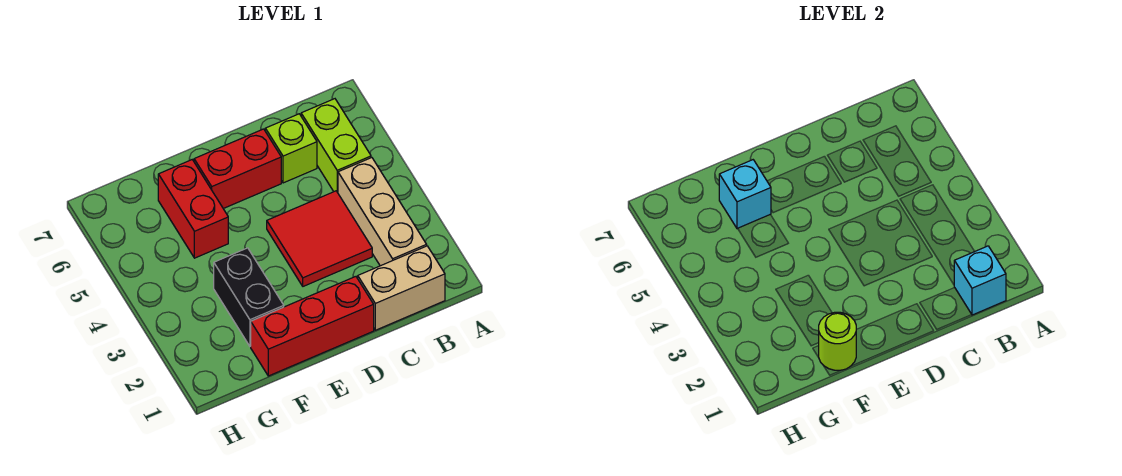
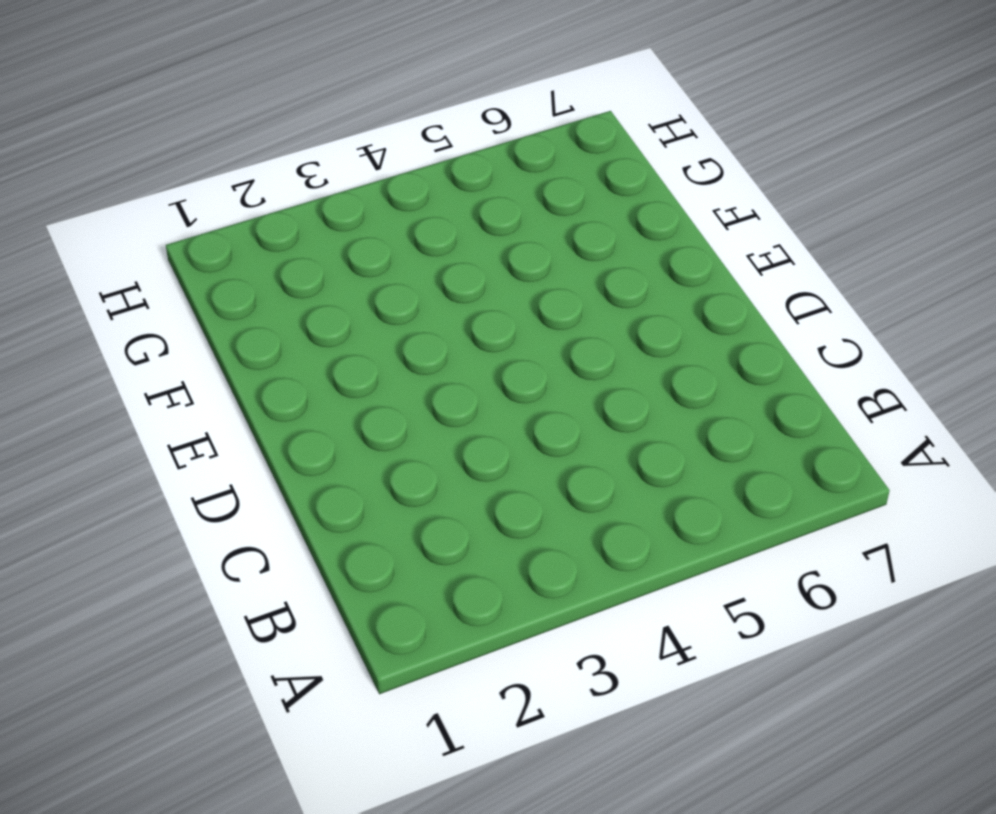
none -> tan 1x2 brick [358,246,445,330]
none -> tan 1x3 brick [338,158,427,266]
none -> lime 1x2 brick [301,99,371,193]

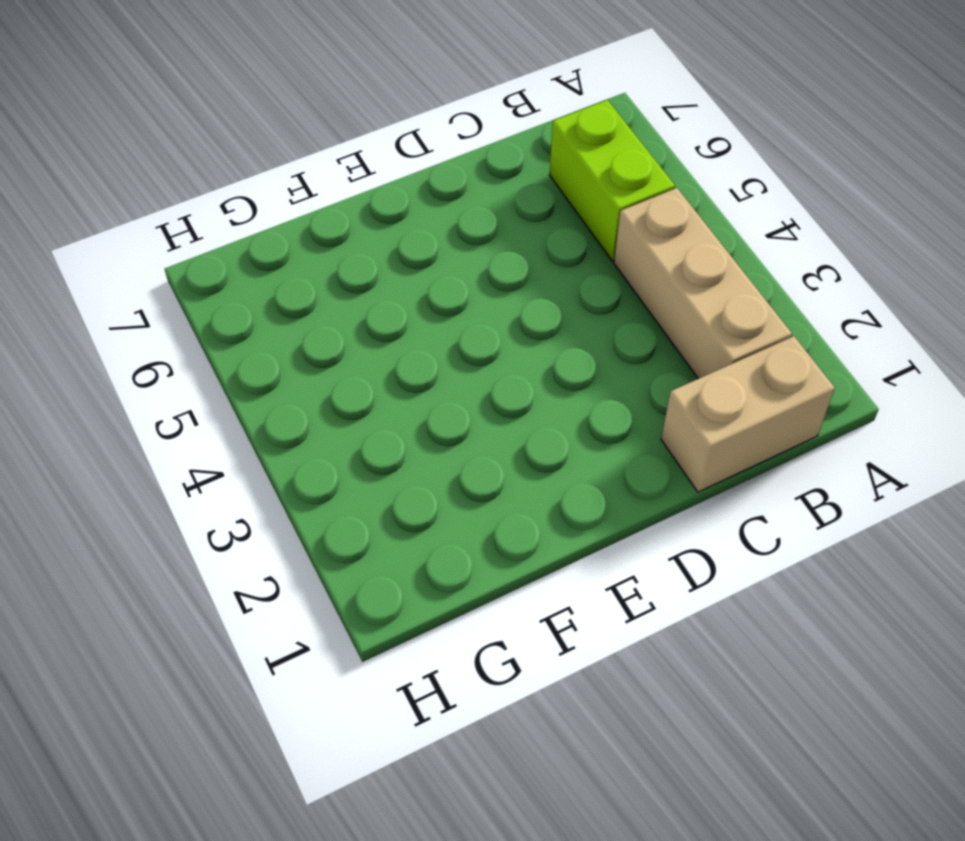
none -> red 2x2 tile [267,191,372,286]
none -> lime 1x1 brick [265,114,317,183]
none -> red 1x3 brick [251,277,374,376]

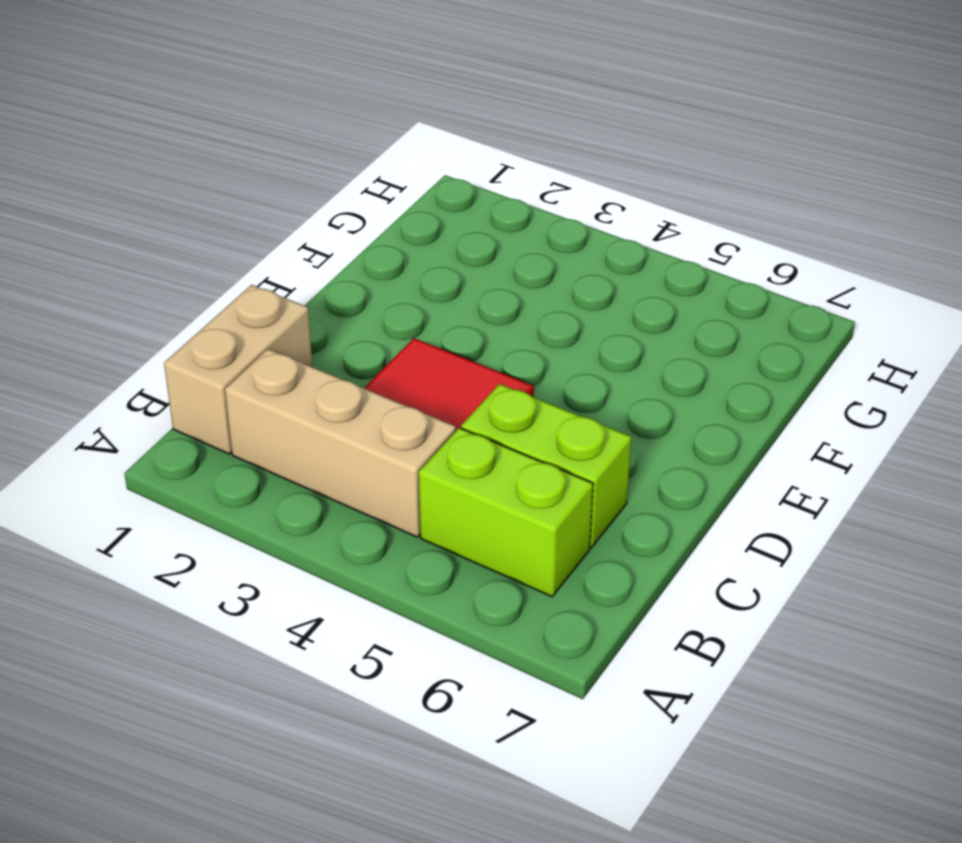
lime 1x2 brick [461,384,631,548] -> lime 1x1 brick [265,114,317,183]
none -> red 1x3 brick [251,277,374,376]
none -> red 1x2 brick [194,129,281,209]
none -> black 1x2 brick [214,248,284,346]

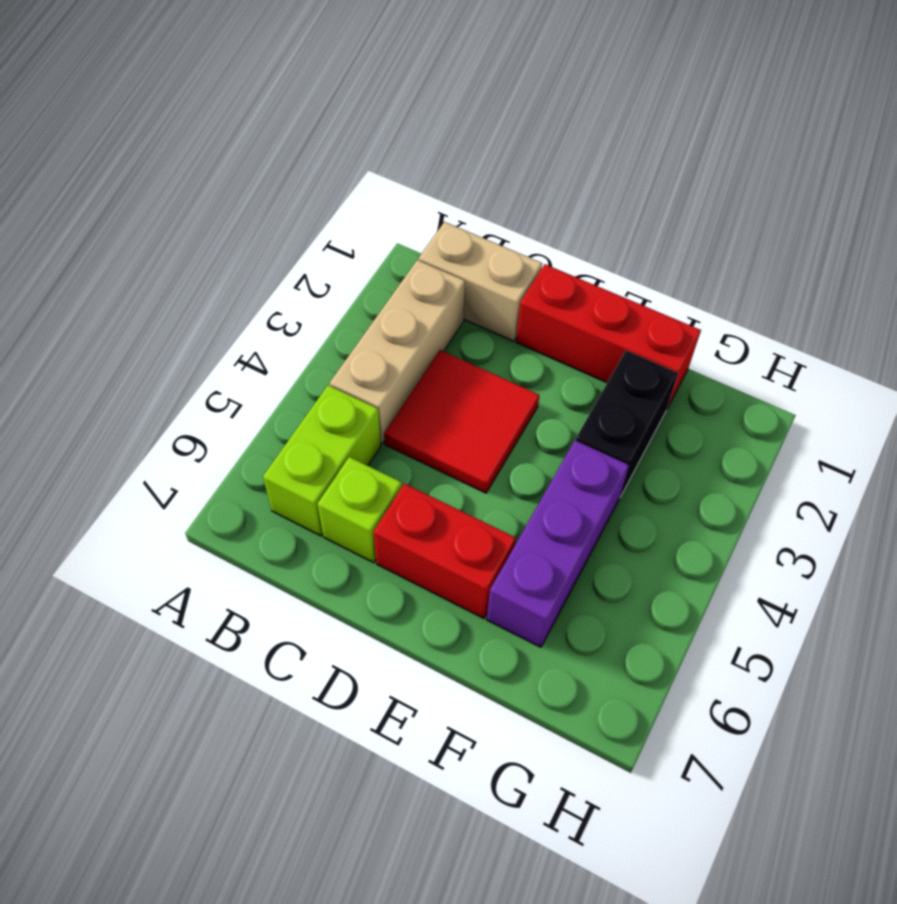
purple 1x3 brick [487,440,629,647] -> red 1x2 brick [158,160,228,258]
none -> cyan 1x1 brick [954,246,1006,315]
none -> lime 1x1 round brick [819,312,856,370]
none -> cyan 1x1 brick [719,160,771,229]

